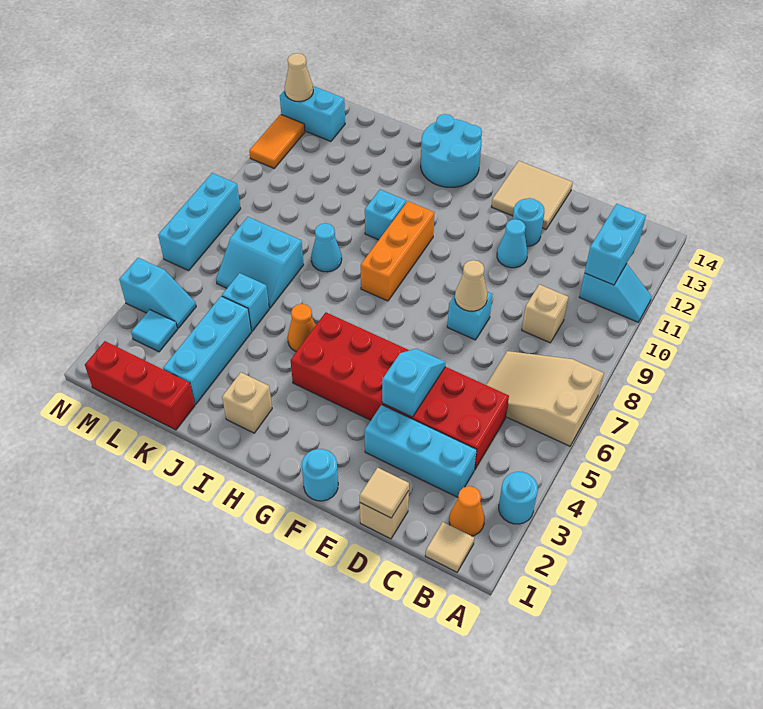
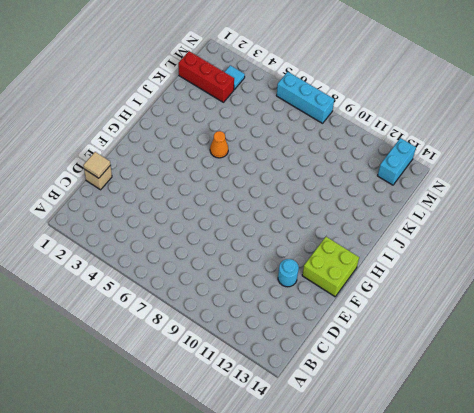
lime 2x2 brick [302,237,359,297] -> tan 2x2 tile [492,161,573,229]
red 1x3 brick [178,51,234,102] -> red 1x3 brick turned to [85,341,195,430]
none -> cyan 1x1 round brick [499,472,538,524]
none -> tan 2x3 slope [486,351,604,446]
none -> cyan 1x2 slope [580,264,652,322]
none -> tan 1x1 tile [426,522,474,572]

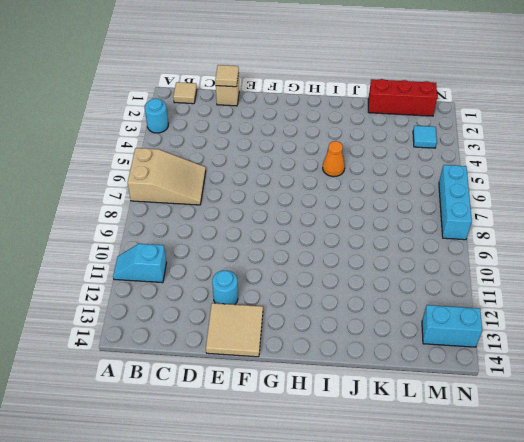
none -> orange 1x1 cone [449,486,485,536]
none -> cyan 1x3 brick [365,405,477,497]
none -> red 2x6 brick [290,312,509,470]
none -> tan 1x1 brick [522,284,568,343]

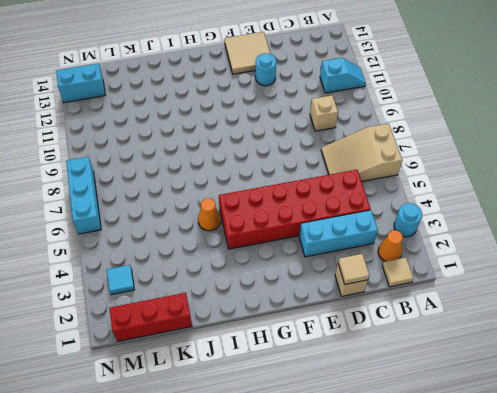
none -> cyan 1x1 brick [447,292,493,340]
none -> cyan 1x1 cone [497,219,528,268]
none -> cyan 1x1 round brick [302,449,338,501]
none -> orange 1x3 brick [361,201,435,301]

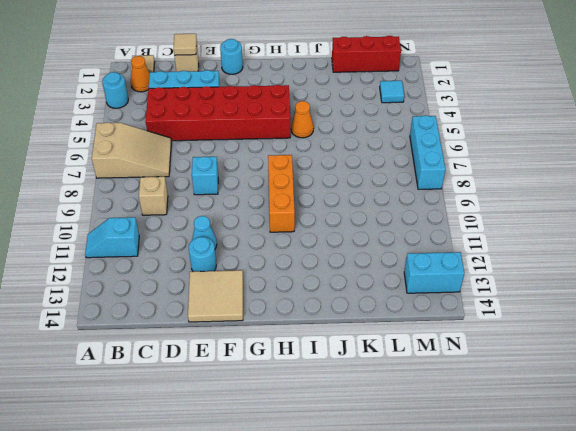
none -> cyan 2x2 round brick [421,114,482,187]
none -> tan 1x1 brick [222,372,272,433]
none -> cyan 1x1 brick [365,190,406,240]
none -> cyan 1x1 cone [311,223,342,272]

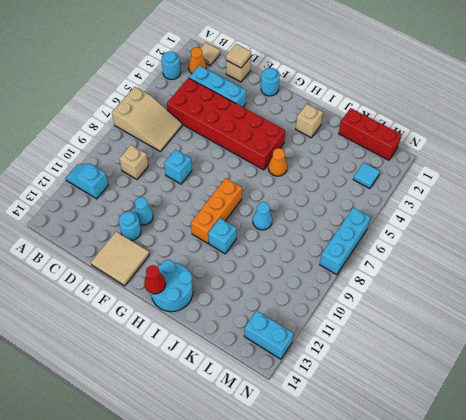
red 1x1 cone [144,265,166,294] -> none
none -> cyan 1x3 brick [163,296,251,404]
none -> cyan 1x1 brick [222,273,269,331]
none -> cyan 2x2 slope [216,217,304,308]
none -> cyan 1x2 slope [119,258,196,328]

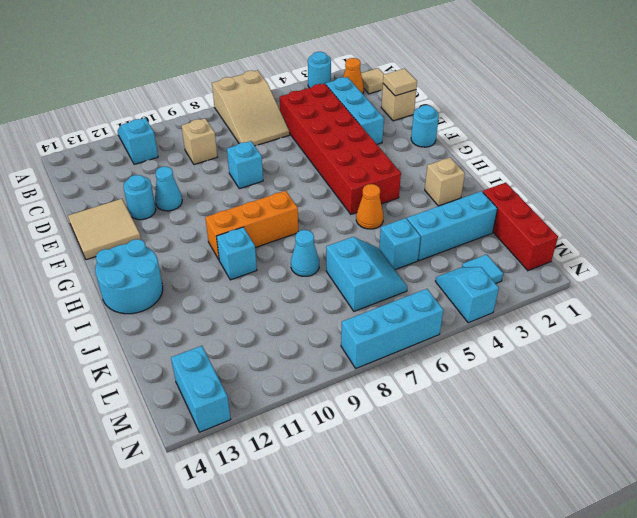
none -> orange 1x2 tile [249,114,305,168]
none -> cyan 1x2 brick [585,204,646,285]
none -> cyan 1x2 slope [382,349,446,417]
none -> tan 1x1 cone [455,260,487,311]

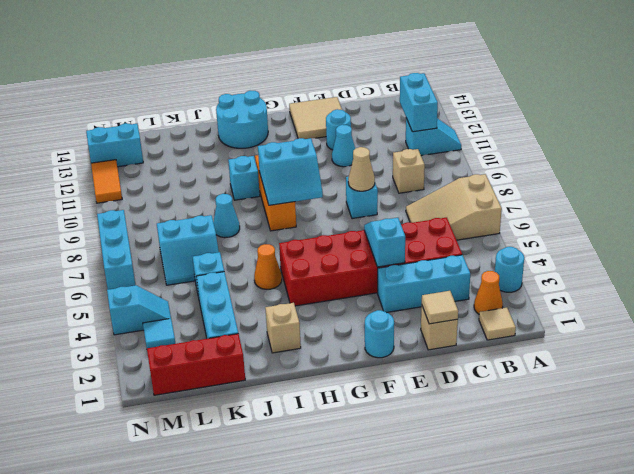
cyan 2x2 slope [258,138,323,205] -> none
none -> tan 1x1 cone [285,53,313,101]

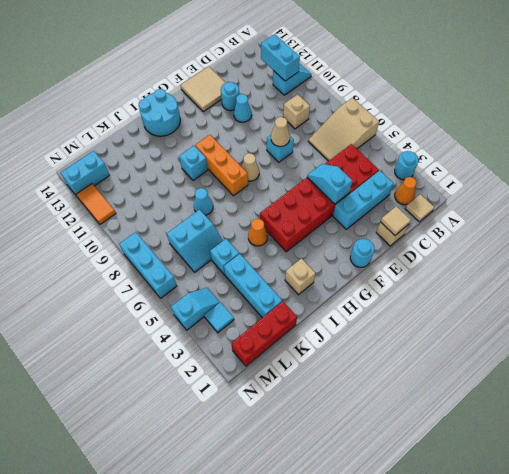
tan 1x1 cone [242,153,259,181] -> tan 1x1 cone moved to [285,53,313,101]

